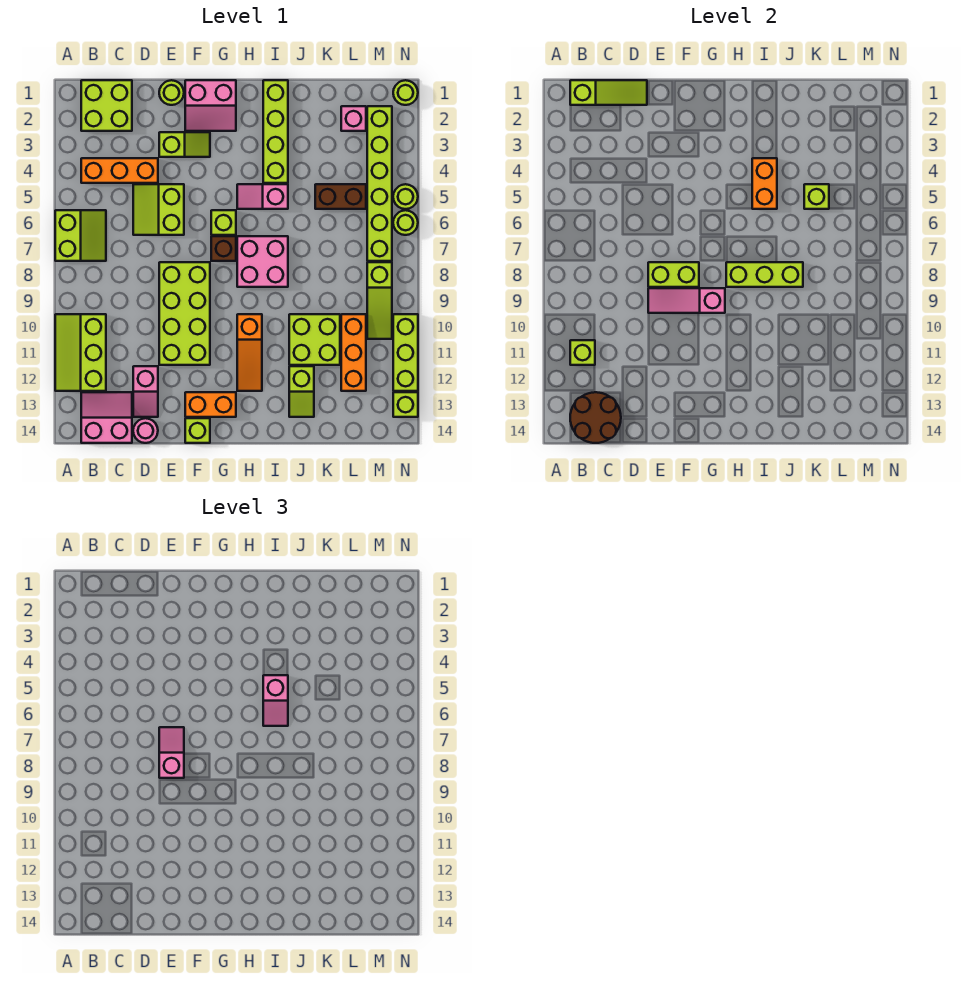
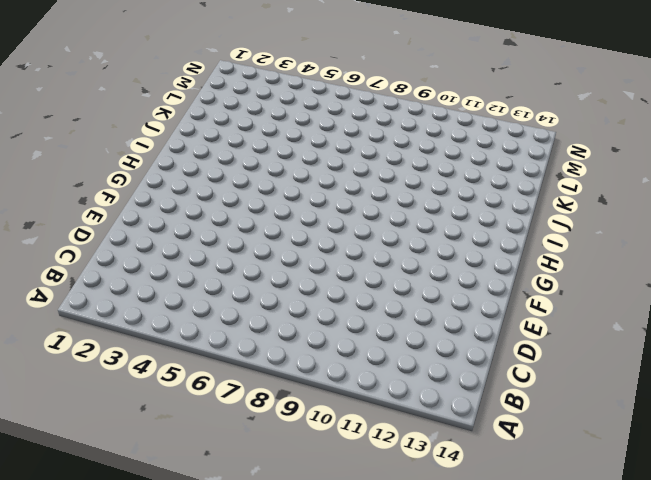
none -> lime 2x2 slope [55,210,106,261]
none -> lime 2x3 slope [55,314,106,391]
none -> lime 2x2 brick [81,80,132,131]
none -> orange 1x3 brick [81,158,158,183]

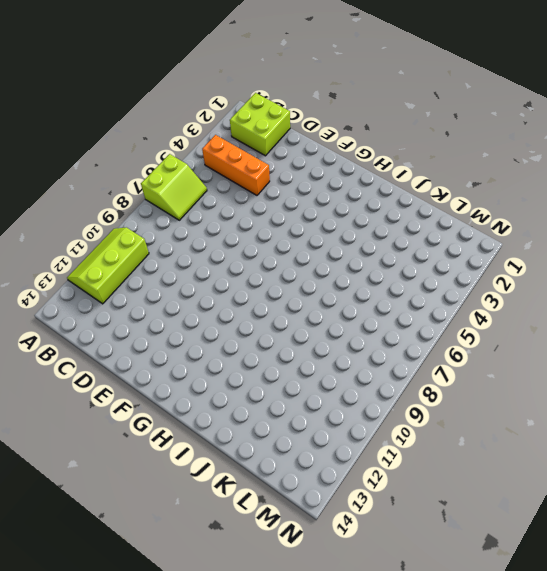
none -> pink 2x2 slope [81,392,132,443]
none -> lime 2x2 slope [133,184,184,235]
none -> pink 1x2 slope [133,366,158,417]
none -> pink 1x1 round brick [133,418,158,443]

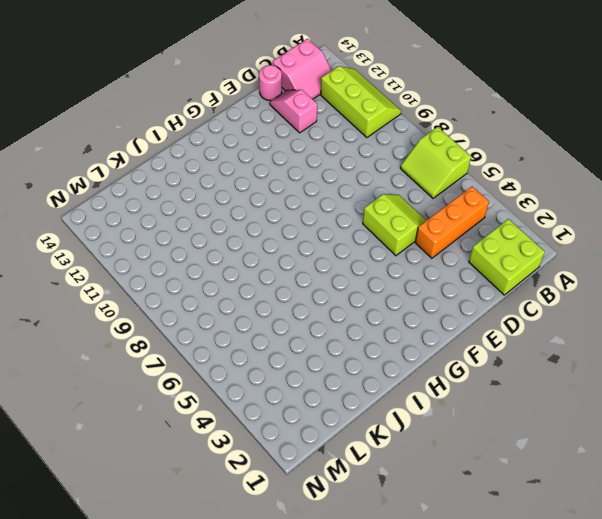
none -> lime 1x1 round brick [159,80,184,105]
none -> lime 1x2 slope [159,132,210,157]
none -> lime 2x4 brick [159,262,210,365]
none -> pink 2x2 slope [185,80,236,131]

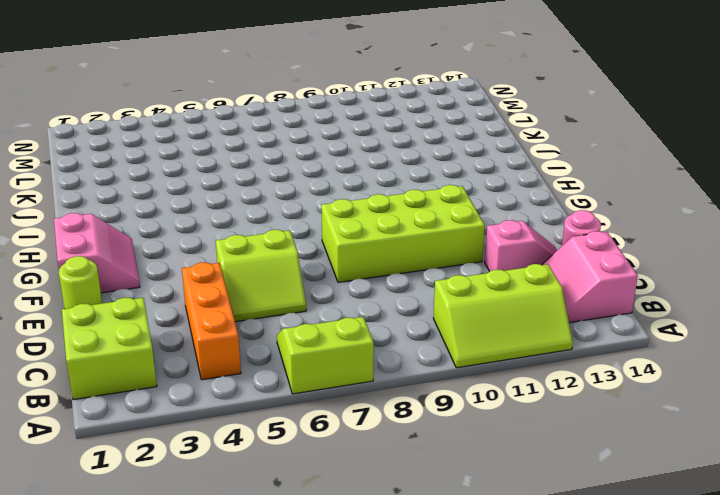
none -> lime 1x2 slope [159,132,210,157]
none -> orange 1x2 brick [185,392,236,417]
none -> lime 1x1 brick [185,418,210,443]
none -> lime 1x1 brick [211,210,236,235]

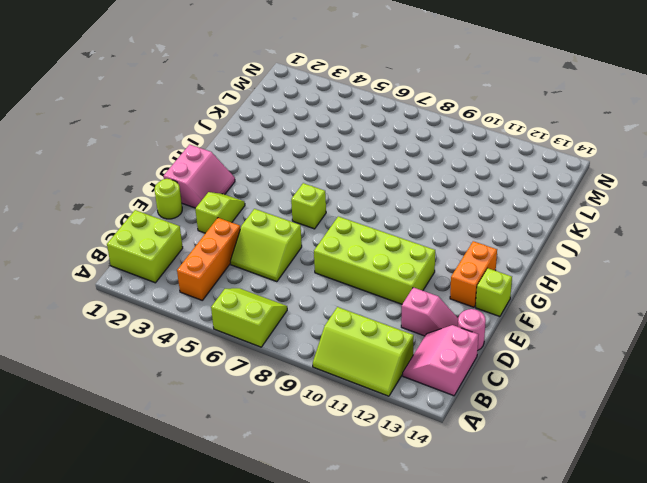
none -> brown 1x1 brick [211,236,236,261]
none -> pink 1x2 slope [237,184,288,209]
none -> pink 2x2 brick [237,236,288,287]
none -> orange 1x3 slope [237,314,262,391]

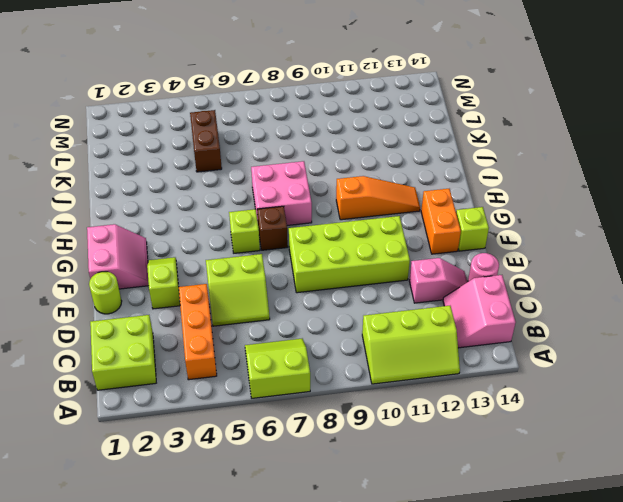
none -> pink 1x2 slope [237,184,288,209]
none -> lime 1x4 brick [263,80,288,183]
none -> lime 2x2 brick [289,314,340,365]
none -> lime 1x2 slope [289,366,314,417]

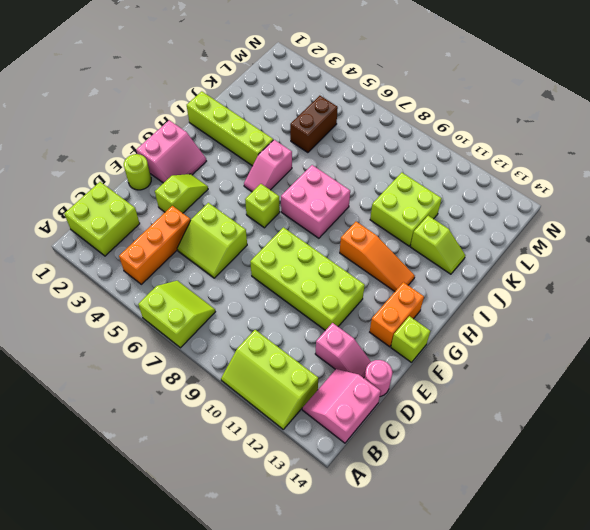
none -> brown 1x1 brick [211,236,236,261]
none -> pink 1x1 brick [341,106,366,131]
none -> orange 1x3 brick [341,314,366,391]
none -> lime 1x6 brick [367,106,392,261]

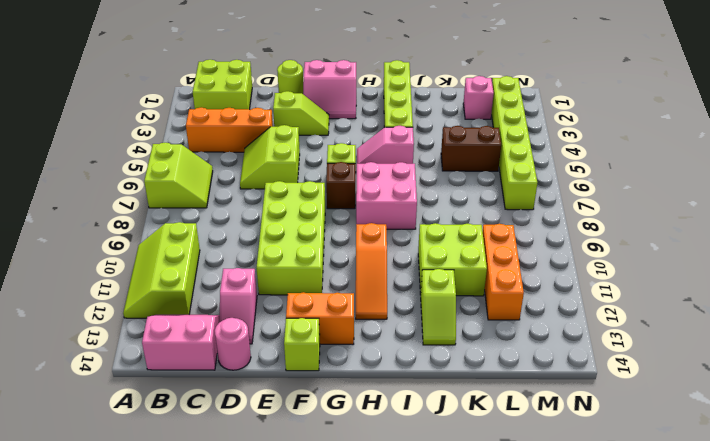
none -> lime 1x3 slope [367,262,392,339]
none -> lime 1x1 round brick [393,80,418,105]
none -> lime 1x1 round brick [393,184,418,209]
none -> lime 1x1 round brick [393,210,418,235]

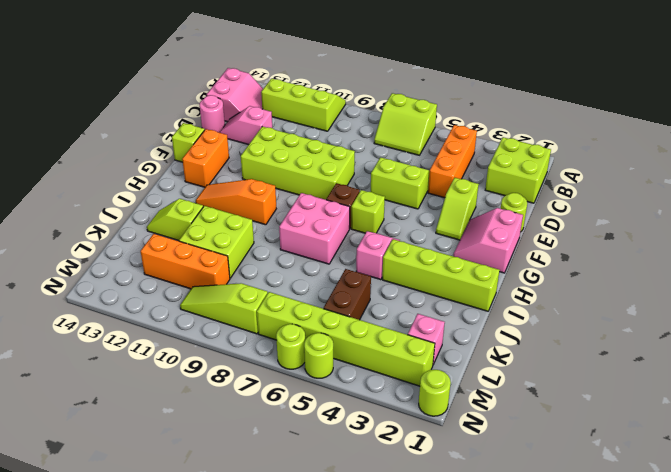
none -> lime 1x3 brick [393,314,418,391]
none -> lime 1x1 brick [393,392,418,417]
none -> lime 1x3 slope [570,80,647,105]
none -> lime 1x1 brick [570,340,595,365]

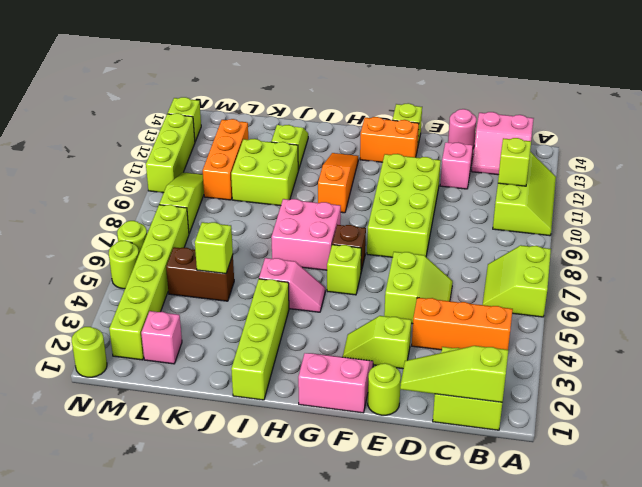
none -> brown 2x2 round brick [570,392,621,443]
none -> lime 1x2 brick [648,262,699,287]
none -> pink 1x3 slope [648,288,725,313]
none -> lime 1x3 brick [726,262,803,287]

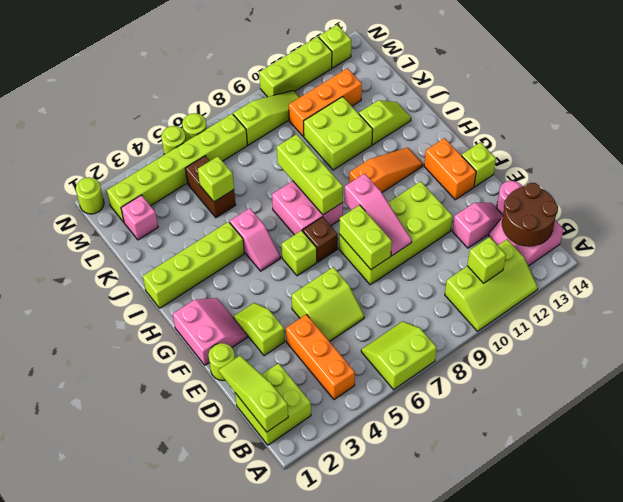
none -> orange 1x2 brick [752,158,777,209]
none -> pink 1x2 slope [159,727,184,778]
none -> pink 1x2 slope [263,675,288,726]

